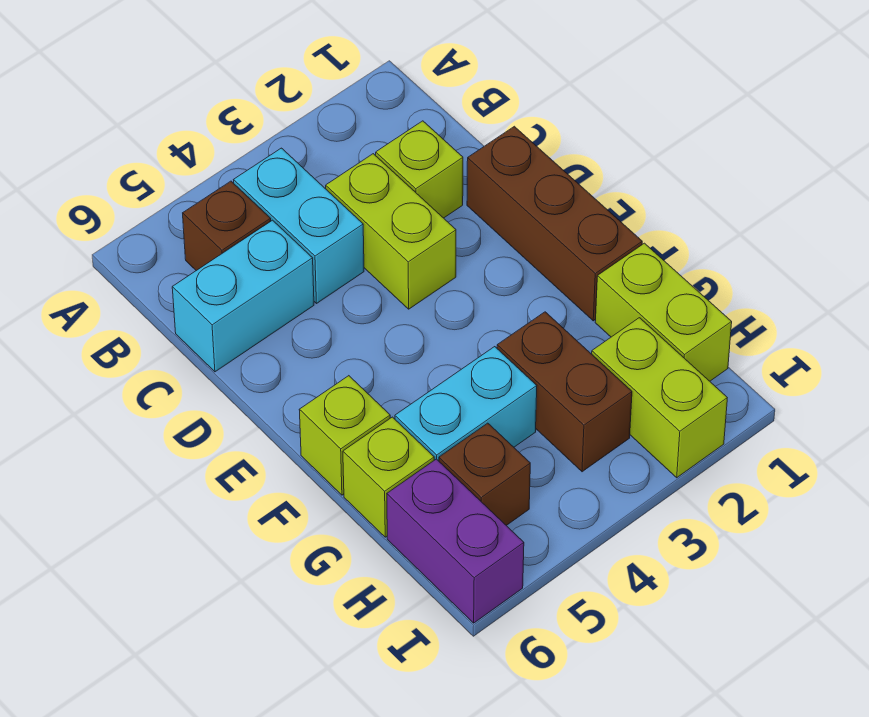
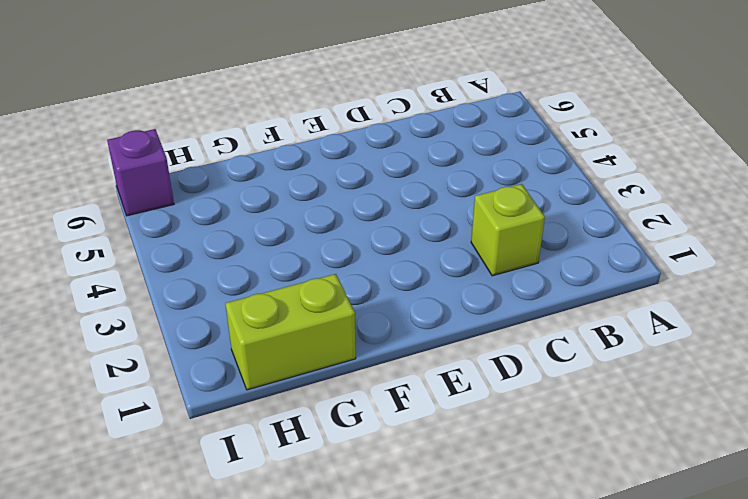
purple 1x1 brick [107,129,174,216] -> purple 1x2 brick [387,459,524,623]
none -> cyan 1x2 brick [234,148,364,303]
none -> brown 1x1 brick [183,181,271,271]
none -> lime 1x2 brick [326,154,456,309]

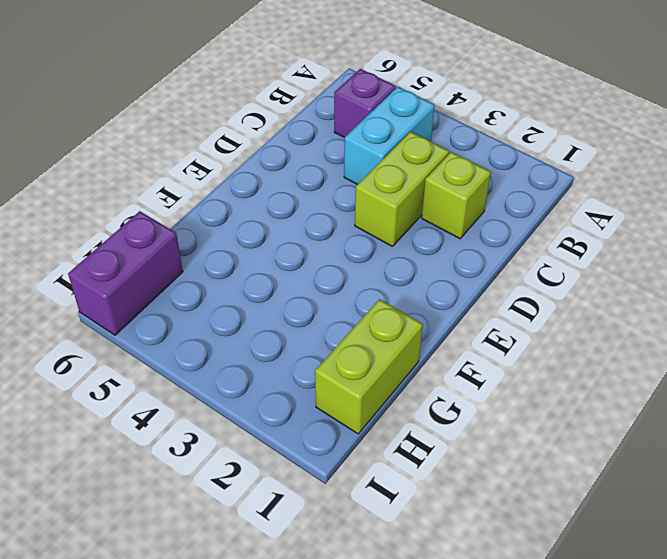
purple 1x1 brick [334,69,396,138] -> brown 1x1 brick [183,181,271,271]
none -> cyan 1x2 brick [172,220,314,372]
none -> brown 1x3 brick [467,126,642,321]
none -> lime 1x1 brick [299,376,390,495]

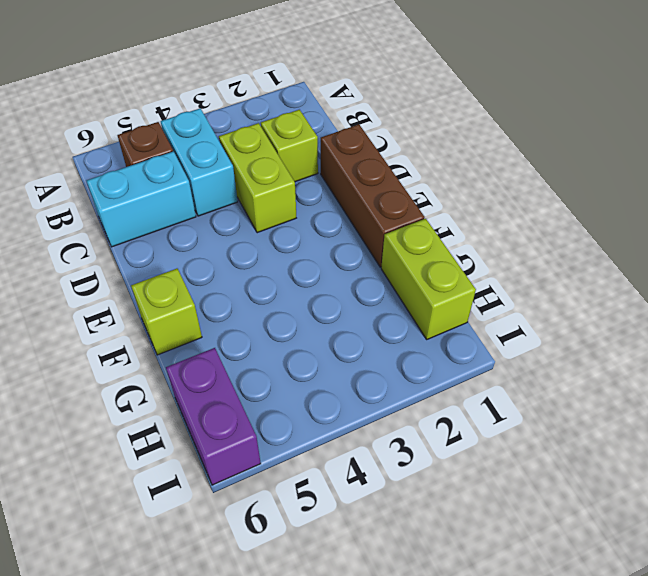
none -> brown 1x2 brick [497,312,632,472]
none -> cyan 1x2 brick [395,347,537,461]
none -> lime 1x1 brick [343,417,434,537]

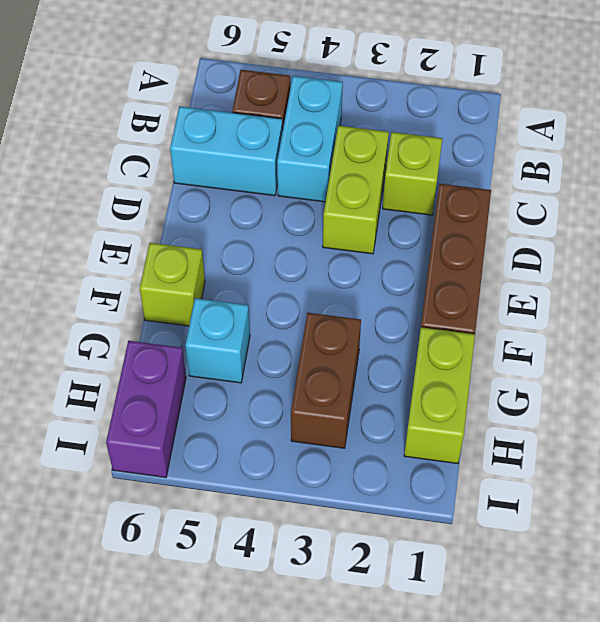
cyan 1x1 brick [185,298,250,383] -> cyan 1x2 brick [395,347,537,461]
none -> lime 1x1 brick [343,417,434,537]
none -> lime 1x2 brick [592,318,727,478]
none -> brown 1x1 brick [439,423,530,525]

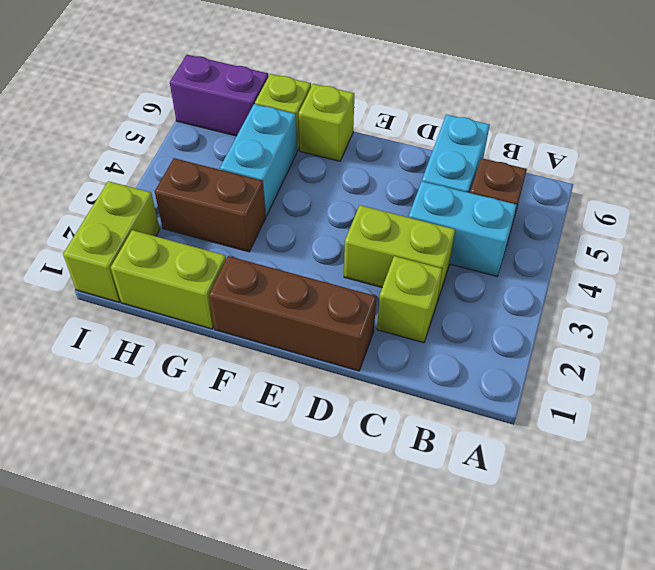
lime 1x2 brick [63,181,160,302] -> lime 1x2 brick turned to [592,318,727,478]
none -> brown 1x1 brick [439,423,530,525]

